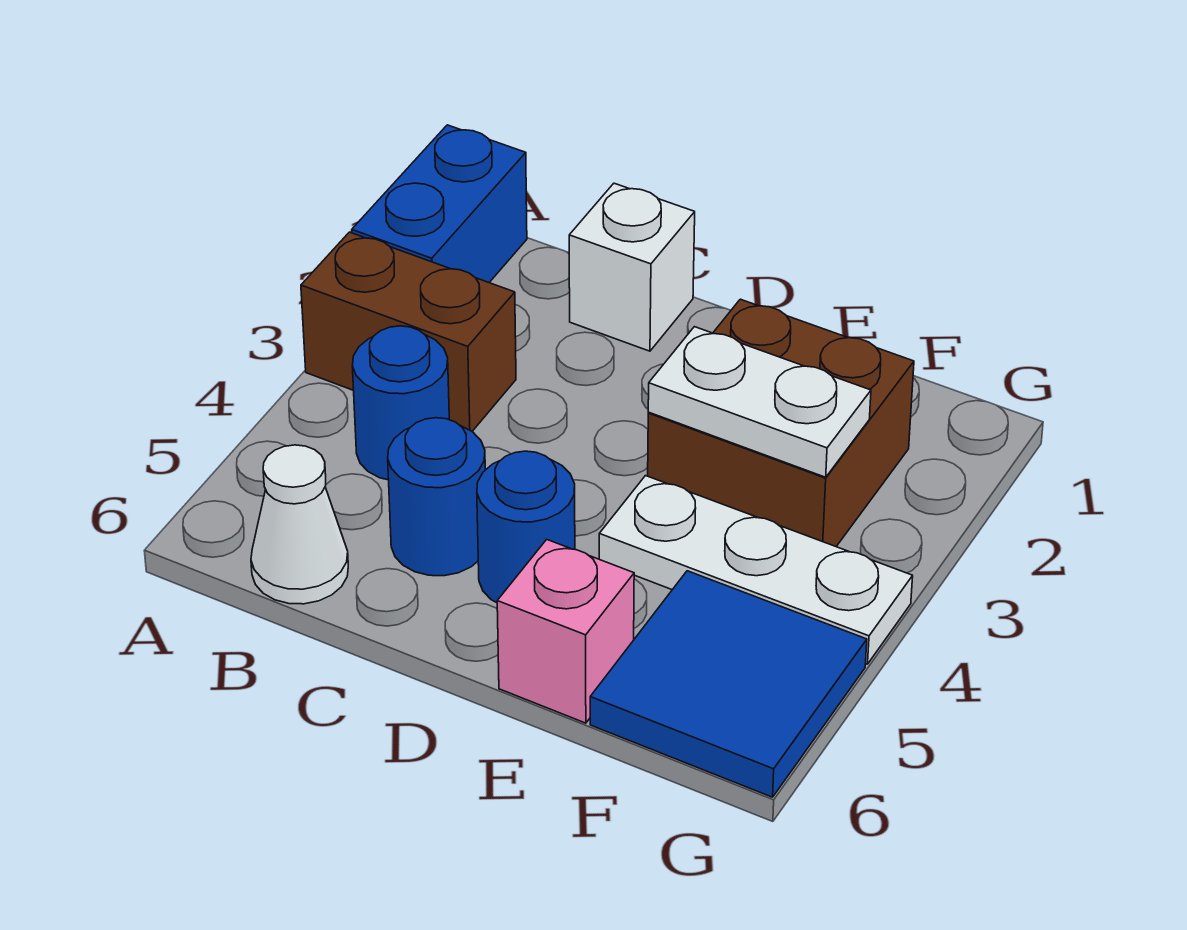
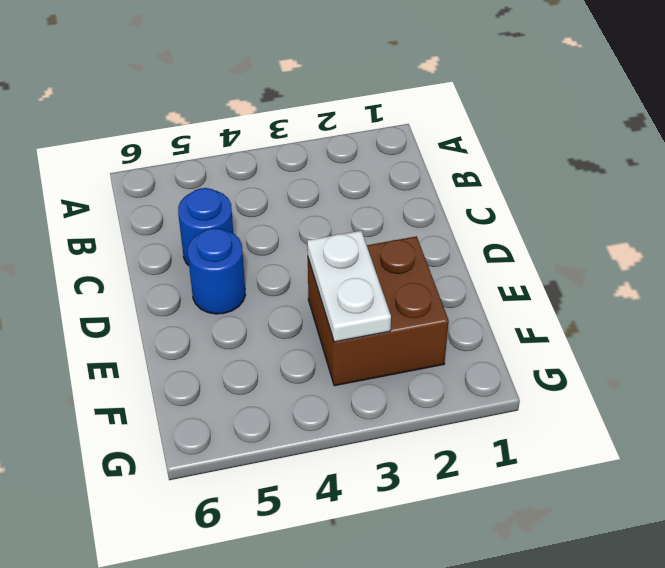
none -> blue 1x2 brick [352,125,527,282]
none -> brown 1x2 brick [301,232,516,431]
none -> blue 1x1 round brick [352,326,449,480]

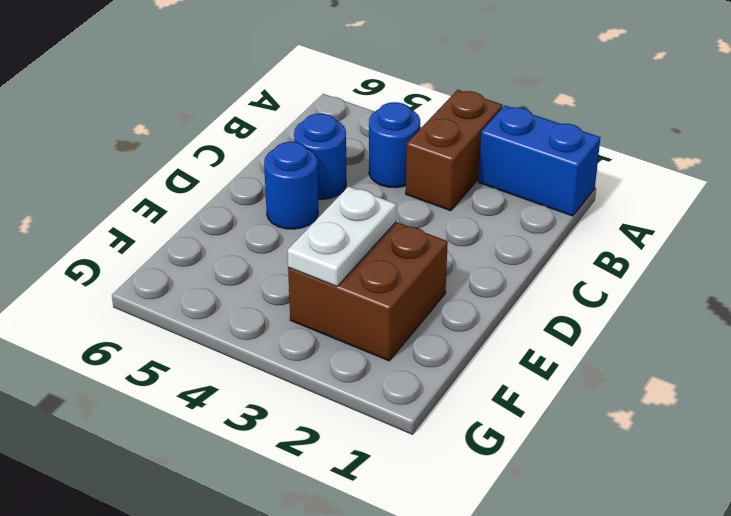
none -> white 1x1 cone [251,445,348,604]
none -> white 1x1 brick [569,183,695,351]
none -> white 1x3 plate [599,476,913,664]

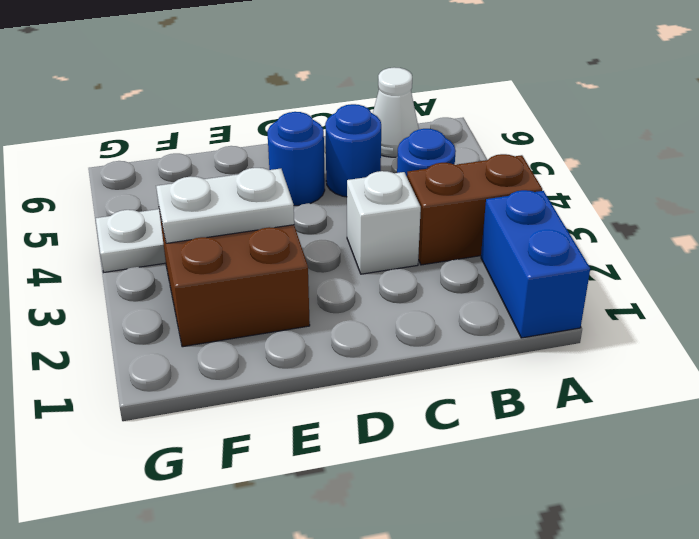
white 1x1 brick [347,171,421,274] -> white 1x1 brick moved to [569,183,695,351]
none -> pink 1x1 brick [497,540,634,723]
none -> blue 2x2 tile [590,571,867,797]

